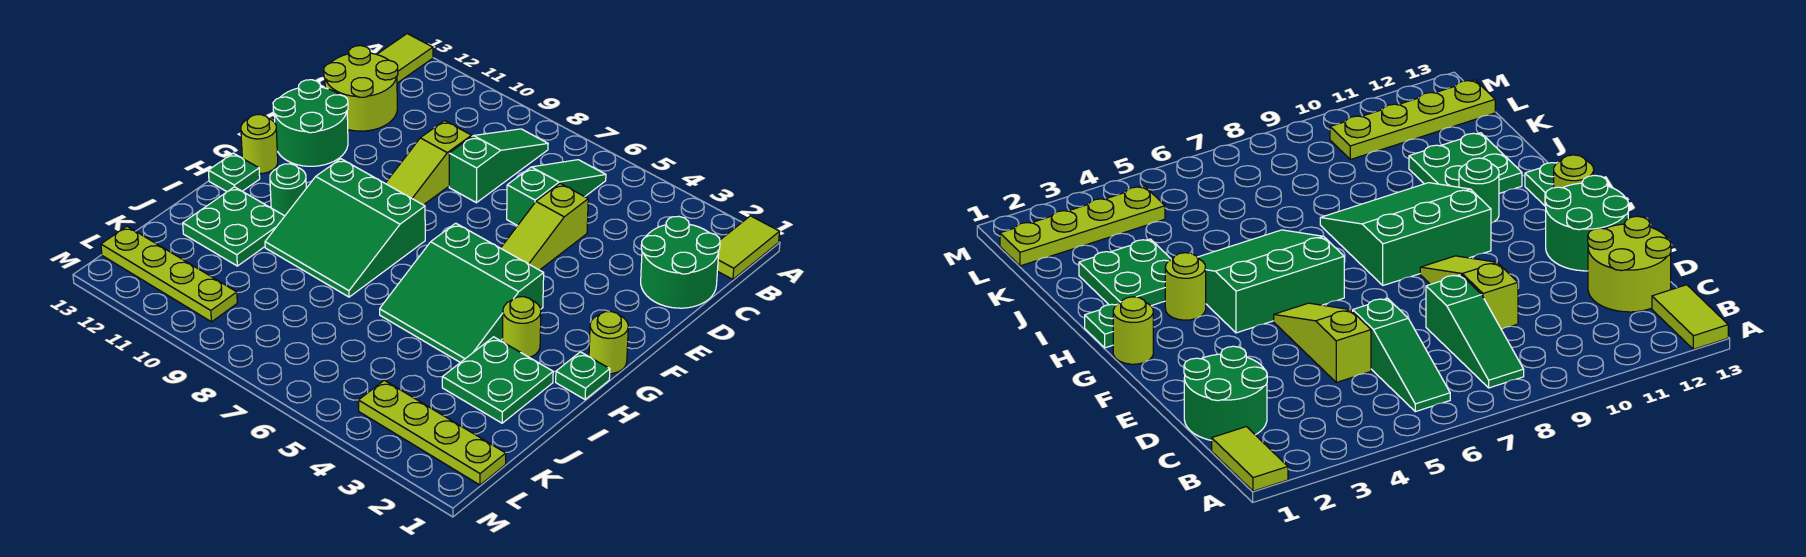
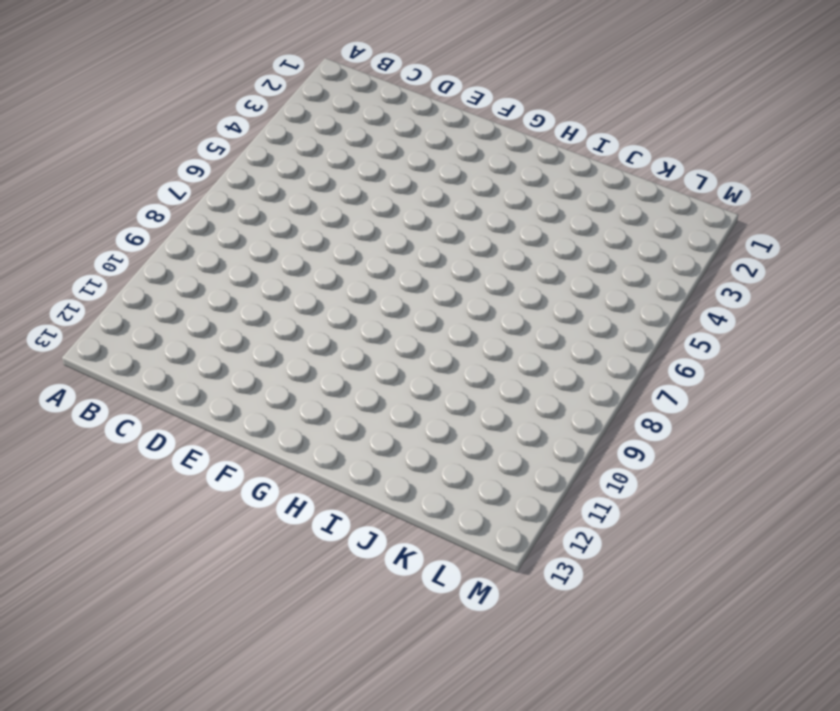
none -> lime 1x2 tile [717,216,779,279]
none -> lime 1x2 tile [377,34,433,83]
none -> green 1x3 slope [507,160,606,226]

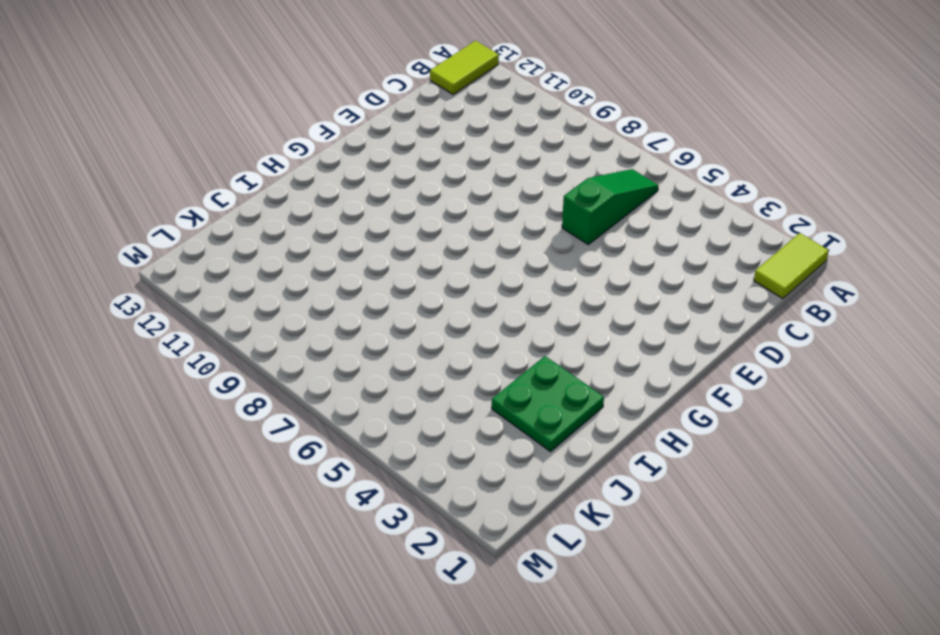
none -> green 1x3 slope [449,129,548,203]
none -> green 2x2 round brick [641,216,720,308]
none -> lime 2x2 round brick [324,46,398,131]

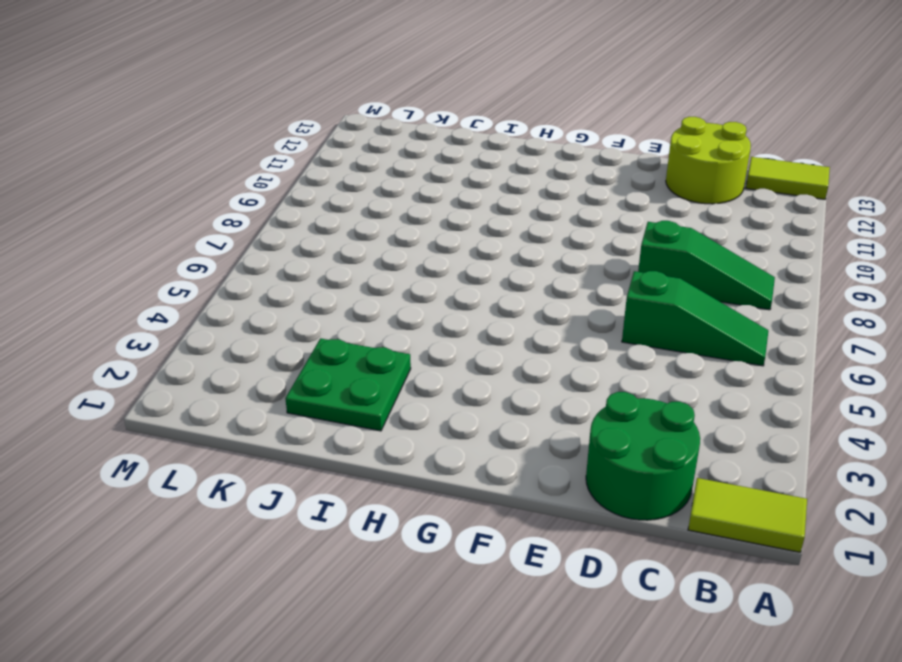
none -> lime 1x3 slope [501,184,588,270]
none -> lime 1x3 slope [385,121,472,205]
none -> green 2x2 round brick [273,80,348,166]

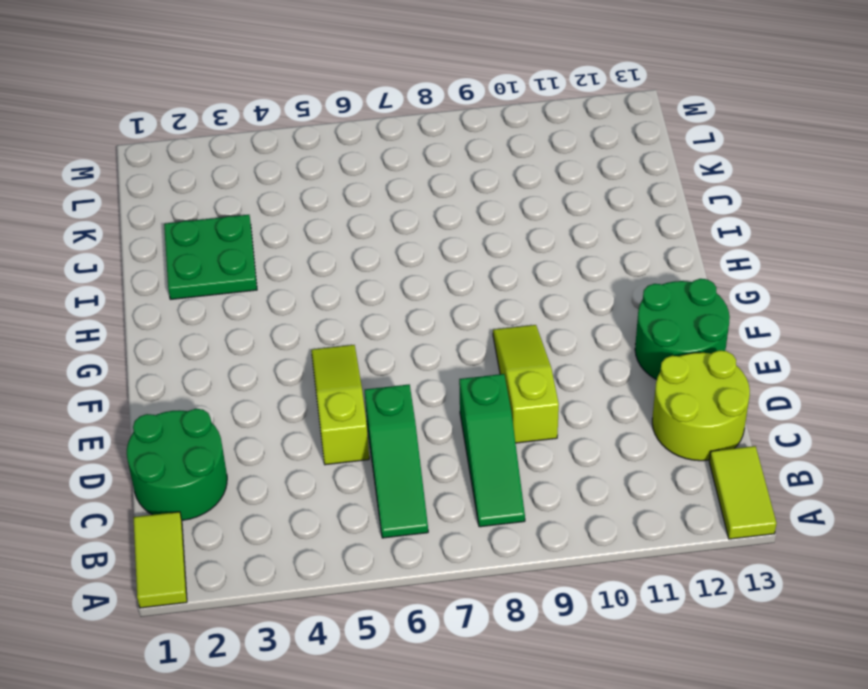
none -> lime 1x1 round brick [589,312,628,374]
none -> green 3x3 slope [380,223,544,363]
none -> green 3x3 slope [265,159,425,297]

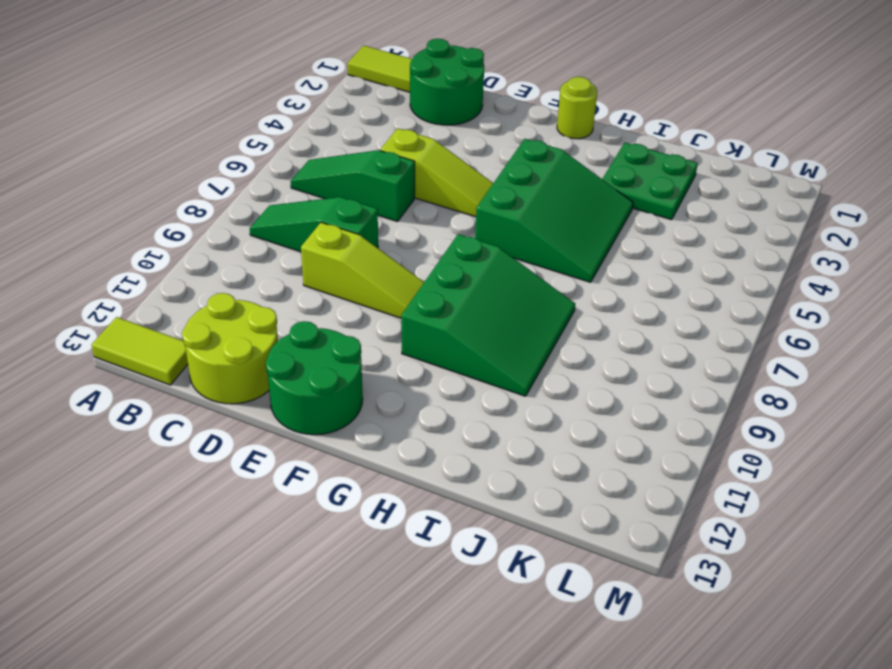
none -> lime 1x1 round brick [241,115,278,174]
none -> green 1x1 plate [556,352,610,399]
none -> lime 1x1 round brick [502,297,541,357]

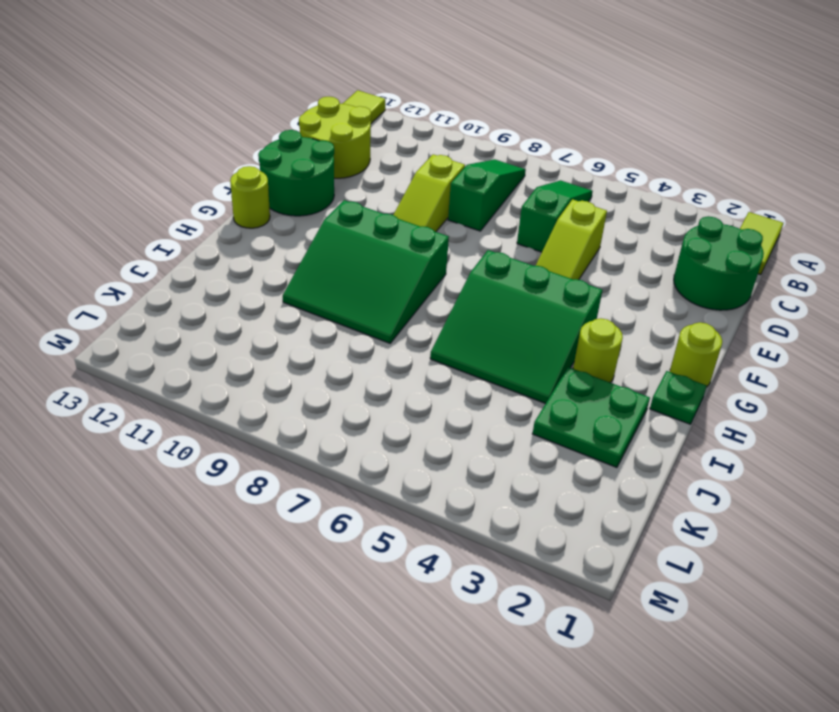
none -> green 1x1 round brick [270,164,306,216]
none -> green 1x1 plate [208,153,260,192]
none -> green 2x2 plate [183,187,285,266]

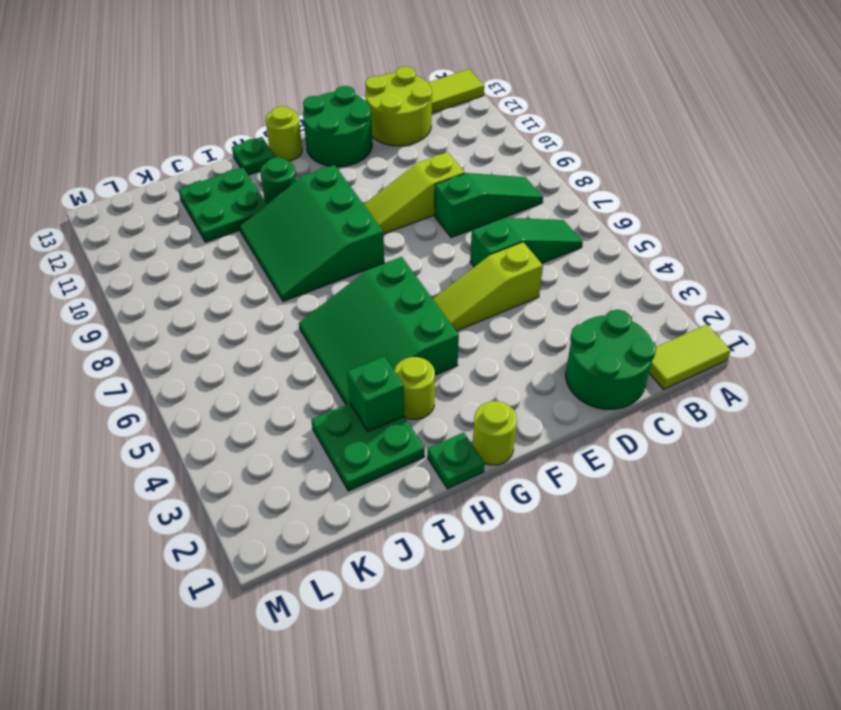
green 1x1 brick [347,356,404,432] -> none
none -> lime 1x4 plate [358,380,506,485]
none -> lime 1x4 plate [101,226,237,322]

